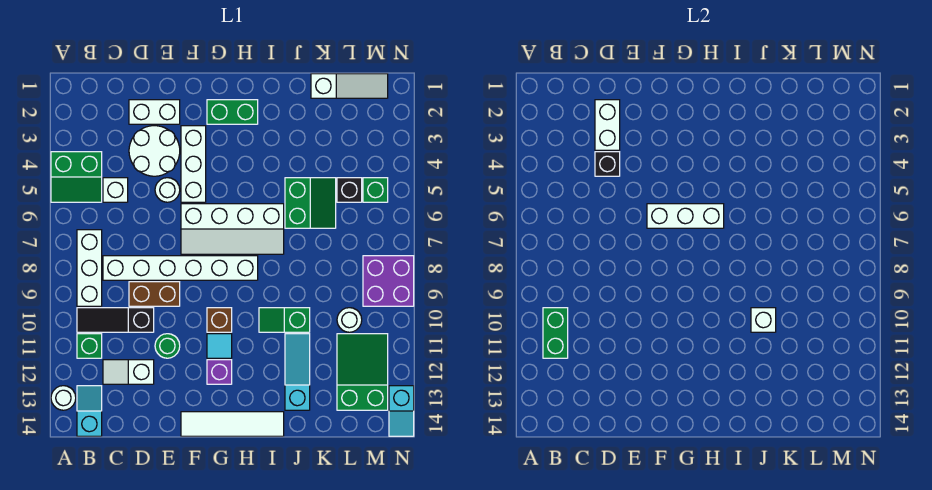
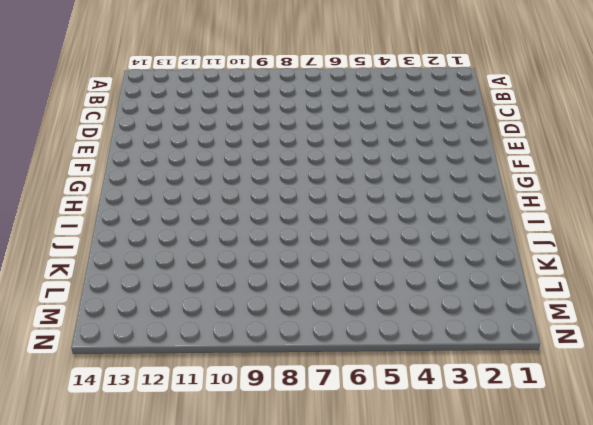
none -> green 2x2 slope [51,152,102,202]
none -> white 1x1 round brick [51,386,76,410]
none -> white 1x3 brick [77,230,102,306]
none -> black 1x3 slope [77,308,154,332]

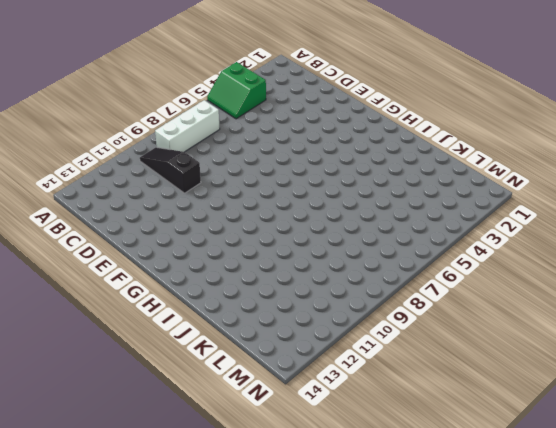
none -> white 1x1 round brick [51,386,76,410]
none -> green 1x1 brick [77,334,102,358]
none -> cyan 1x2 slope [77,386,102,436]
none -> white 1x1 brick [103,178,128,202]

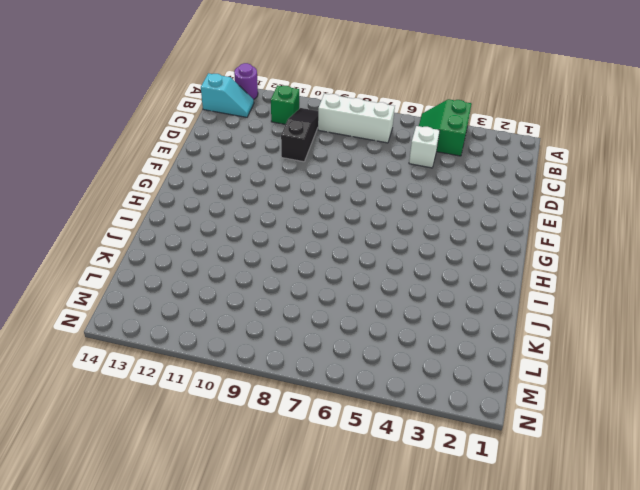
purple 1x1 round brick [234,63,258,99] -> white 1x1 round brick [51,386,76,410]
none -> white 1x6 brick [103,256,258,280]
none -> white 1x2 slope [103,360,154,384]
none -> white 1x2 brick [129,100,180,124]
none -> white 2x2 round brick [129,126,180,176]

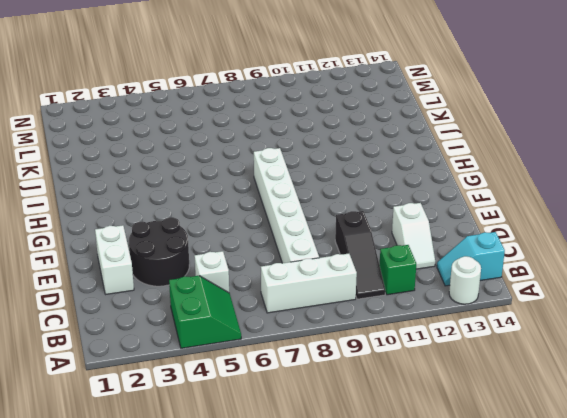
black 2x2 round brick [129,217,189,286] -> white 2x2 round brick [129,126,180,176]
none -> brown 1x2 brick [129,282,180,306]
none -> white 1x1 round brick [155,178,180,202]
none -> green 1x1 round brick [155,334,180,358]
none -> white 1x3 brick [181,126,206,202]

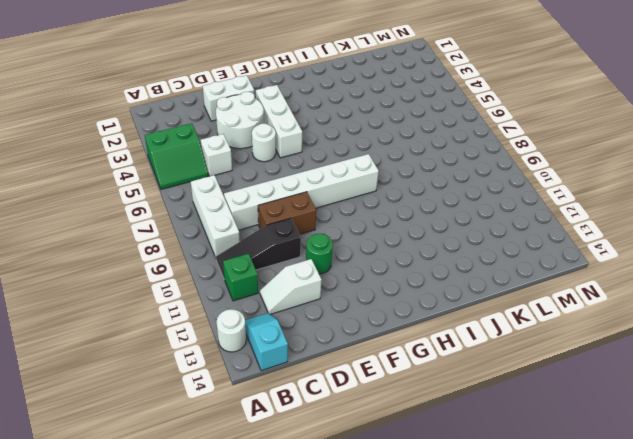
none -> white 2x4 slope [181,204,284,254]
none -> white 1x4 tile [181,412,284,436]
none -> green 1x2 brick [207,100,258,124]
none -> brown 1x1 brick [207,308,232,332]

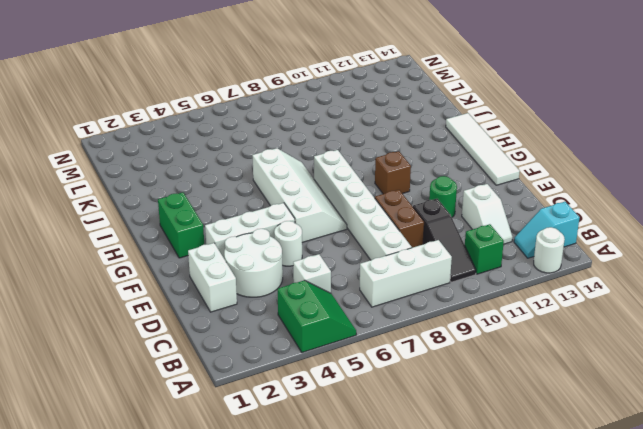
none -> cyan 1x1 tile [207,334,232,358]
none -> purple 1x1 brick [207,360,232,384]
none -> green 1x2 slope [259,308,310,332]
none -> green 2x2 slope [285,178,336,228]

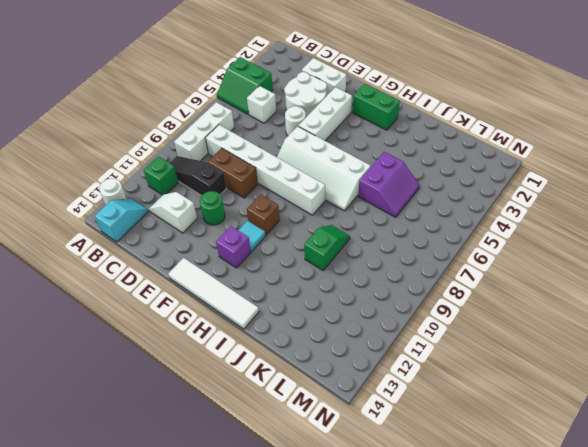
purple 2x2 slope [358,152,420,217] -> green 2x2 slope [285,178,336,228]
green 1x2 slope [304,225,350,270] -> green 1x2 slope turned to [259,308,310,332]
none -> cyan 1x3 slope [285,334,310,410]
none -> white 1x3 slope [311,74,388,98]
none -> black 1x1 brick [337,178,362,202]
none -> white 1x1 round brick [337,308,362,332]

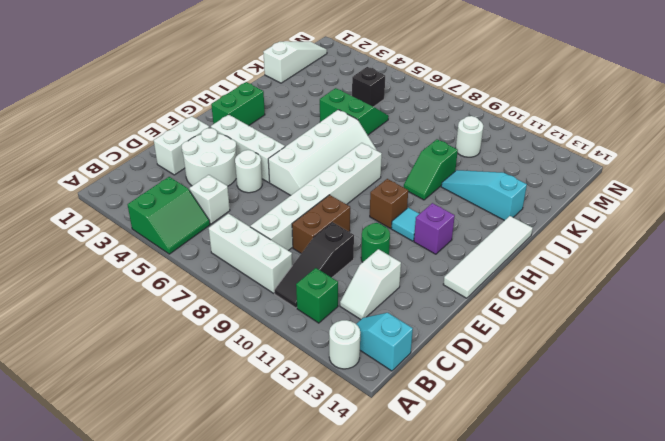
none -> green 2x3 slope [337,334,388,410]
none -> green 1x1 brick [363,178,388,202]
none -> purple 2x2 brick [363,256,414,306]
none -> cyan 1x2 slope [389,386,414,436]

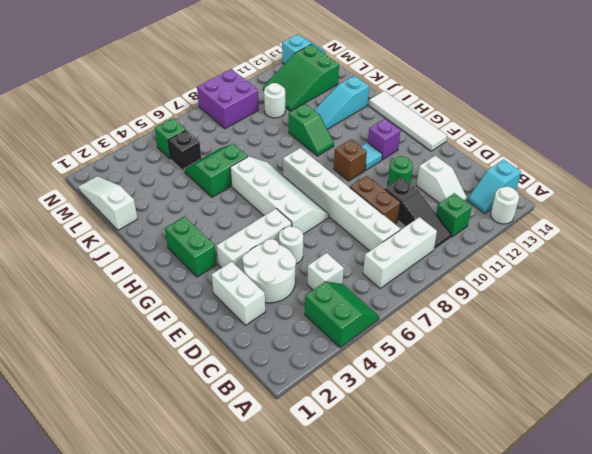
none -> green 1x2 brick [543,308,568,358]
none -> white 1x2 brick [595,100,620,150]
none -> black 1x1 brick [595,152,620,176]
none -> white 1x3 brick [647,204,724,228]

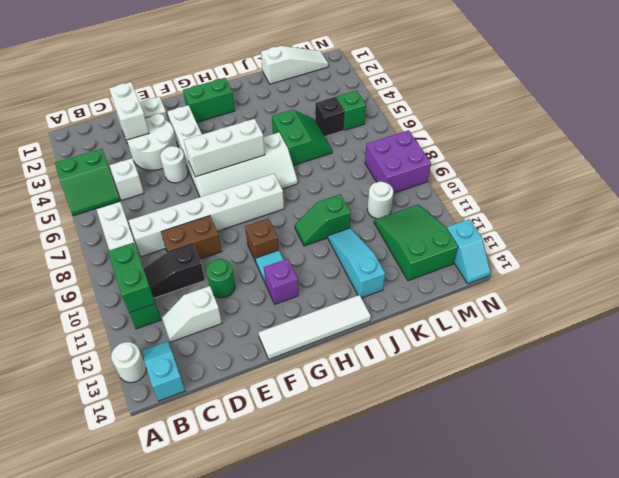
none -> black 1x1 brick [595,152,620,176]
none -> white 1x1 brick [751,308,776,332]

